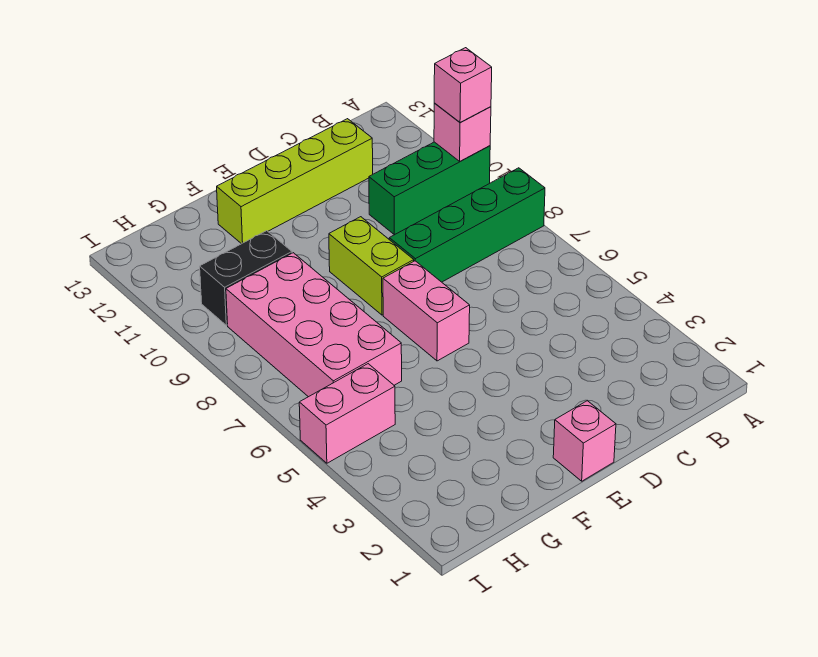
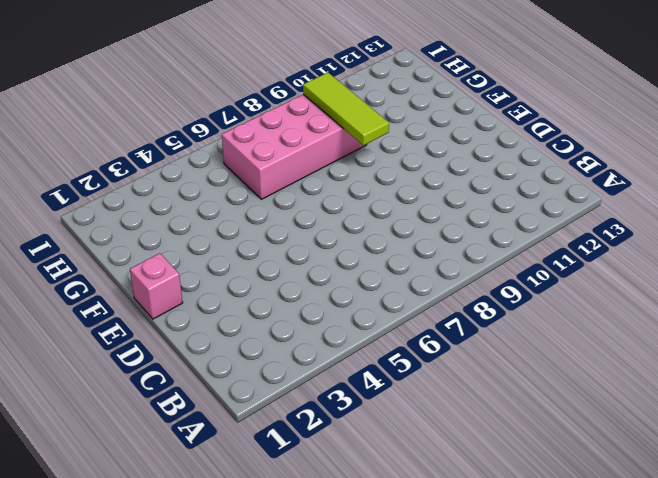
lime 1x3 tile [303,73,389,145] -> none
none -> green 1x4 brick [389,168,545,282]
none -> green 1x3 brick [369,142,490,235]

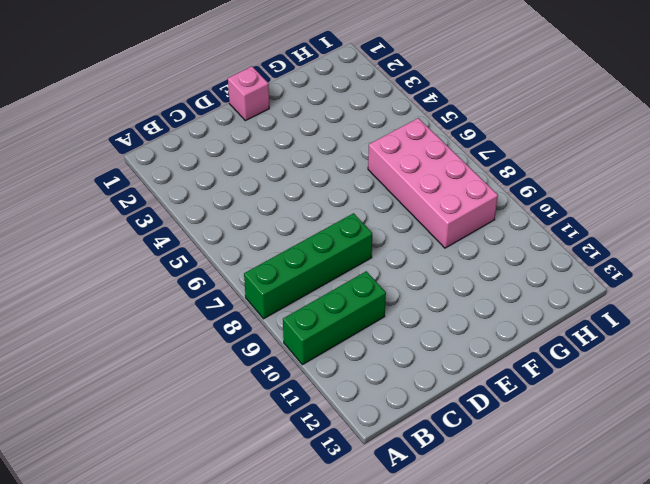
none -> lime 1x4 brick [217,119,373,244]
none -> pink 1x2 brick [383,261,470,361]

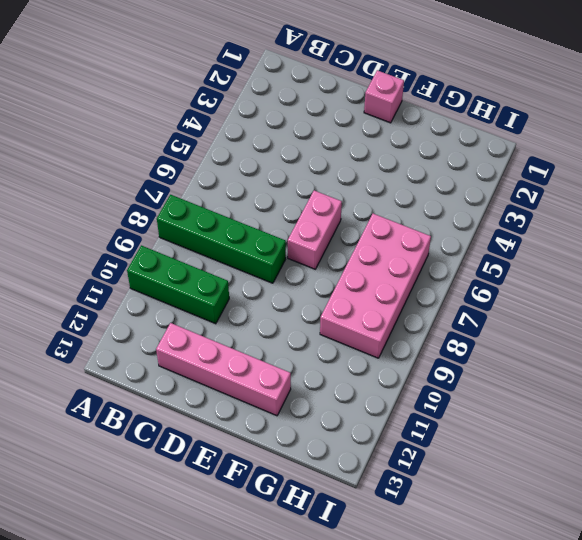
pink 1x4 brick [156,323,291,416] -> lime 1x4 brick [217,119,373,244]
none -> lime 1x2 brick [329,217,414,315]
none -> black 1x2 brick [200,231,292,325]

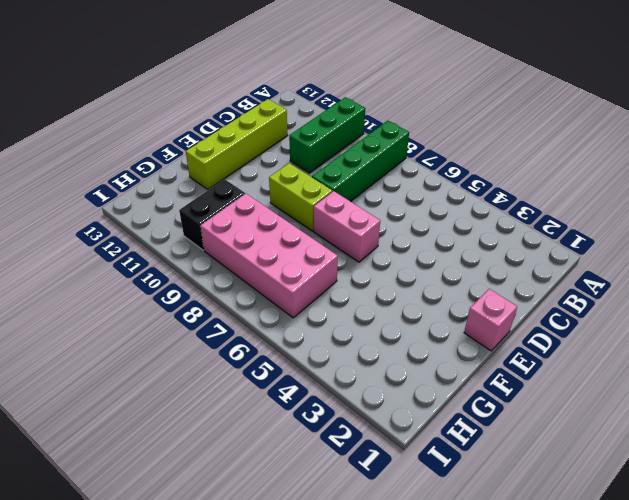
none -> pink 1x2 brick [299,364,395,463]
none -> pink 1x1 brick [434,103,491,161]

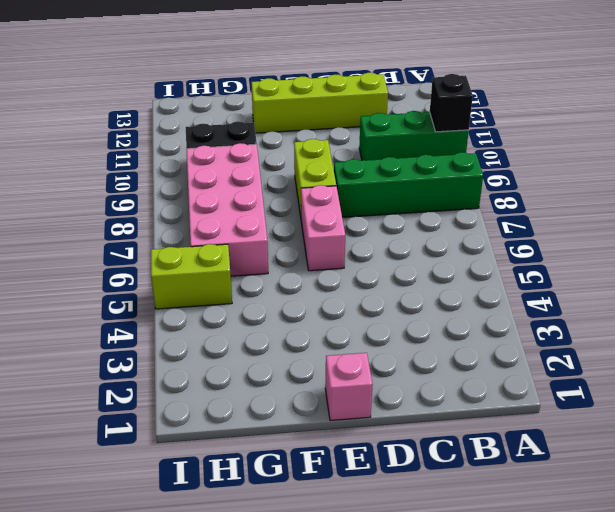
black 1x1 brick [430,74,473,132] -> pink 1x1 brick [434,103,491,161]
lime 1x2 brick [151,244,232,309] -> pink 1x2 brick [299,364,395,463]
none -> pink 1x1 brick [434,48,492,122]

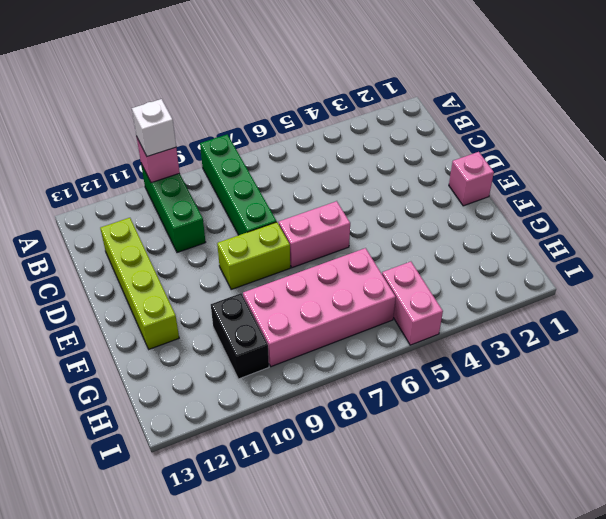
white 1x1 brick [132,99,176,156] -> pink 1x1 brick [434,48,492,122]

